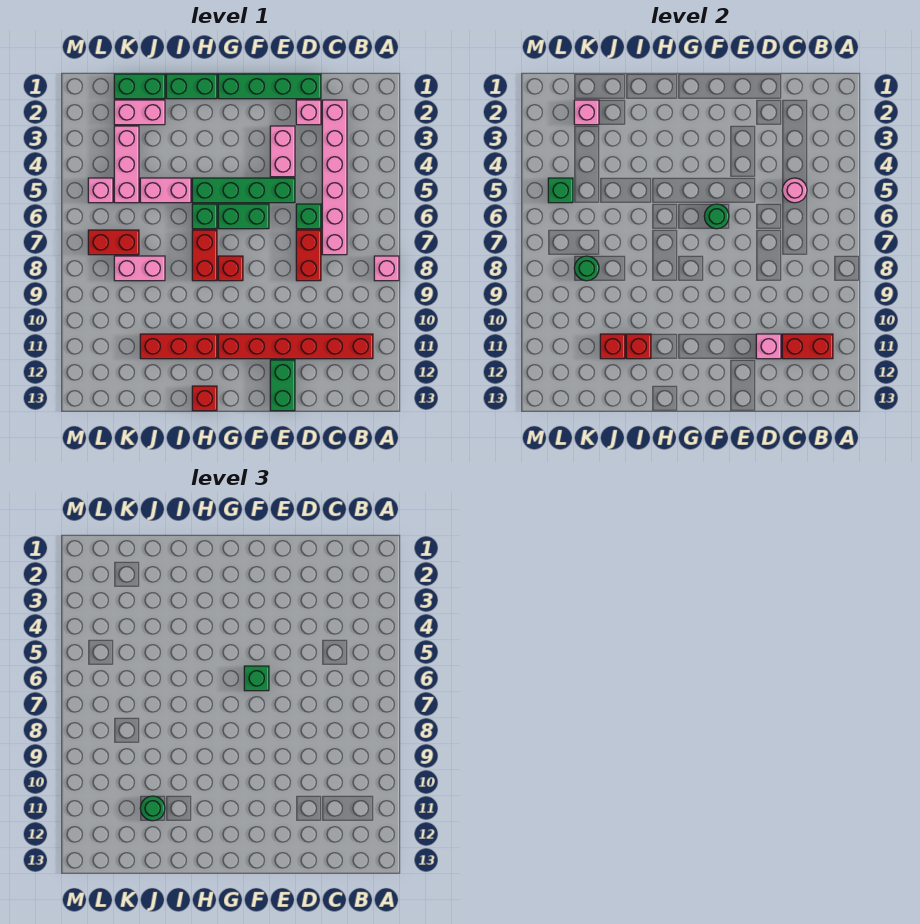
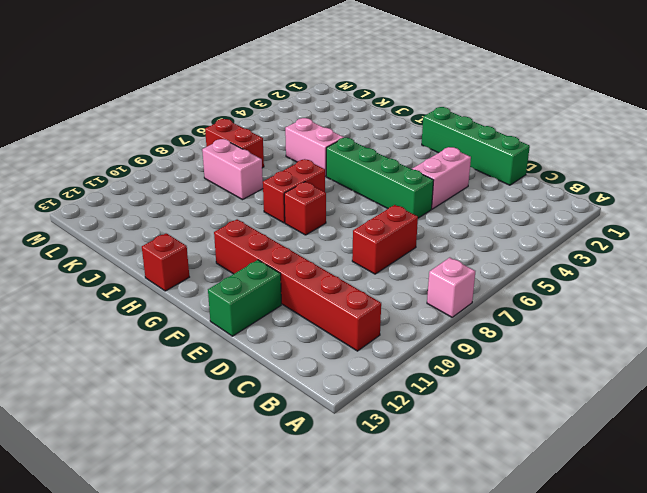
none -> pink 1x6 brick [322,100,347,255]
none -> pink 1x1 brick [296,100,321,125]
none -> green 1x1 brick [296,204,321,229]
none -> green 1x2 brick [218,204,269,229]

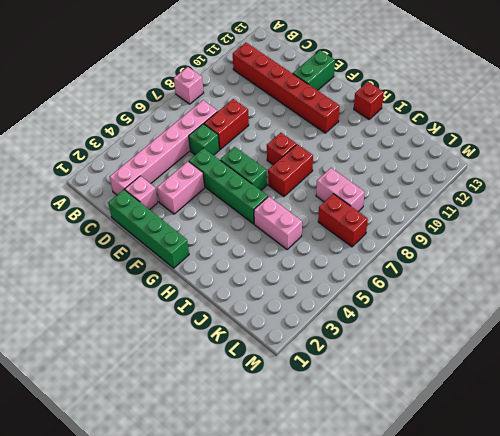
none -> green 1x2 brick [166,74,217,99]
none -> green 1x1 brick [192,204,217,229]
none -> red 1x3 brick [140,334,217,359]
none -> green 1x2 brick [114,74,165,99]

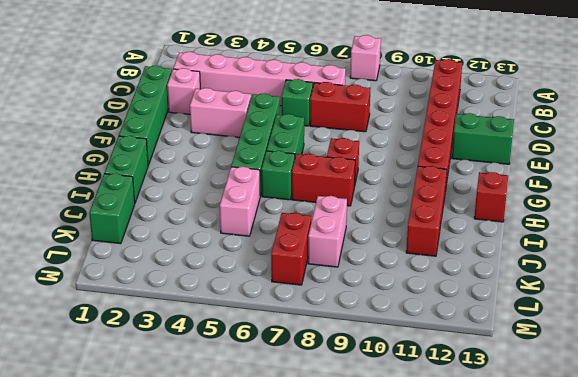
none -> pink 1x2 brick [114,100,165,125]
none -> pink 1x3 brick [114,126,139,203]
none -> pink 1x1 brick [88,178,113,203]
none -> red 1x2 brick [782,334,833,359]

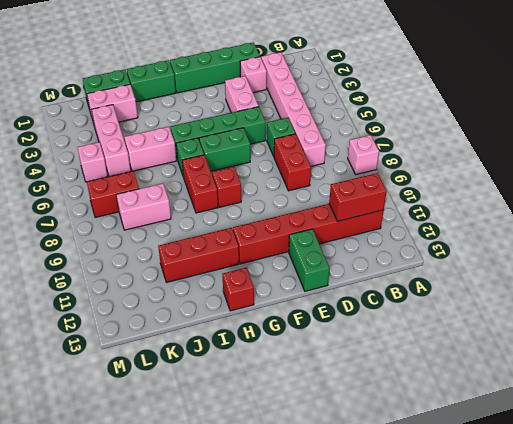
none -> pink 1x1 round brick [782,178,807,203]
none -> pink 1x1 brick [756,334,781,359]
none -> green 1x1 round brick [704,204,729,229]
none -> red 1x1 brick [626,334,651,359]

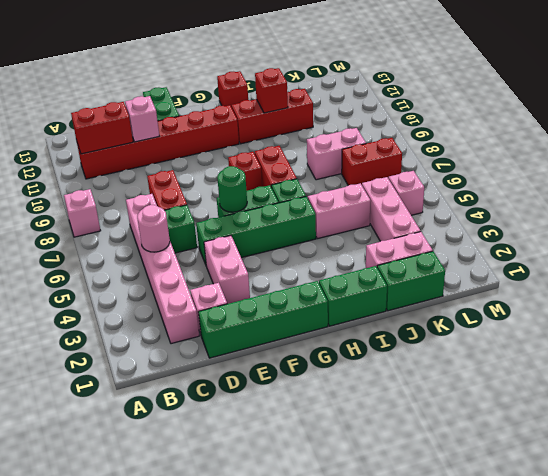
none -> red 1x1 brick [600,334,625,359]
none -> pink 1x1 brick [574,100,599,125]
none -> green 1x1 round brick [574,256,599,281]
none -> green 1x1 brick [548,178,573,203]

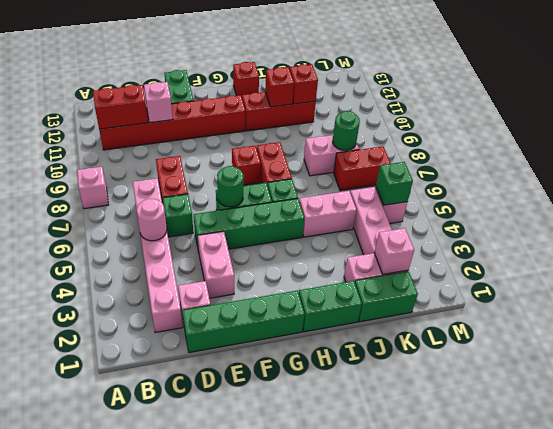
none -> green 1x1 brick [244,666,269,691]
none -> green 1x1 round brick [140,796,165,821]

